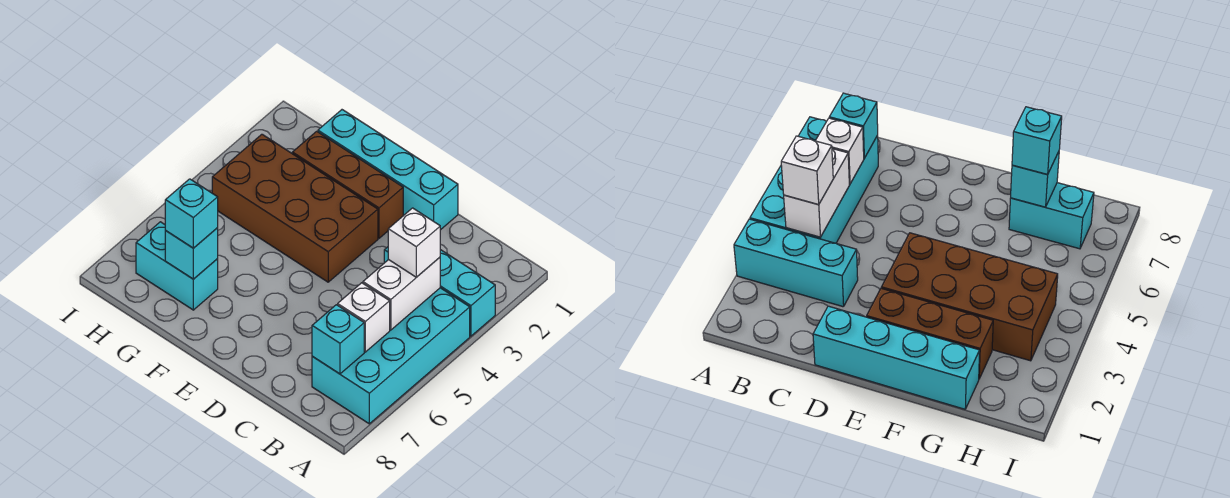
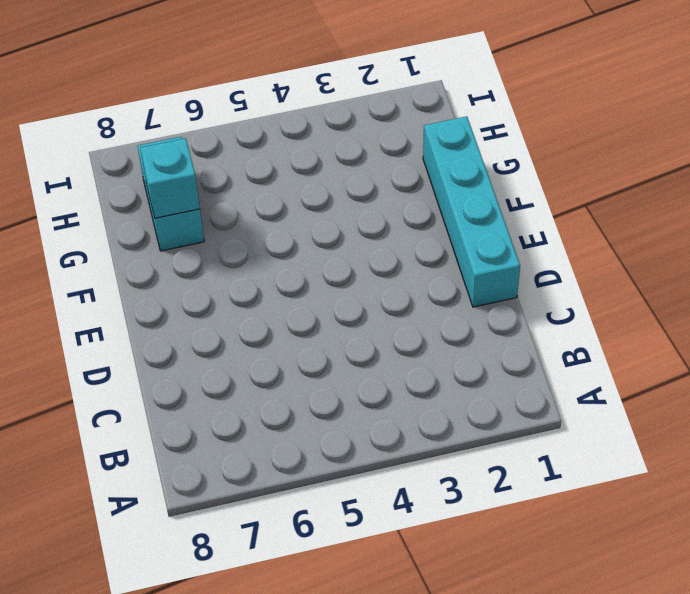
none -> cyan 1x3 brick [384,247,495,336]
none -> cyan 2x4 brick [312,288,470,424]
none -> brown 1x3 brick [292,131,403,238]

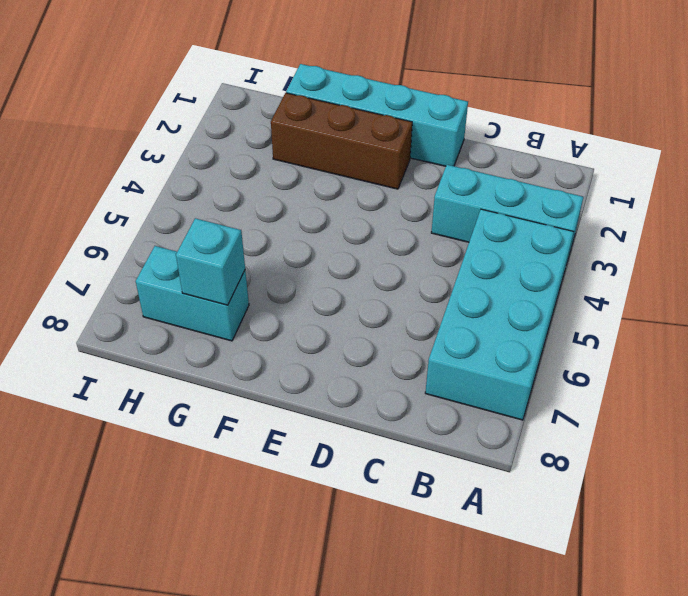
none -> brown 2x4 brick [212,134,378,282]
none -> white 1x2 brick [363,257,440,330]
none -> white 1x1 brick [338,283,390,352]

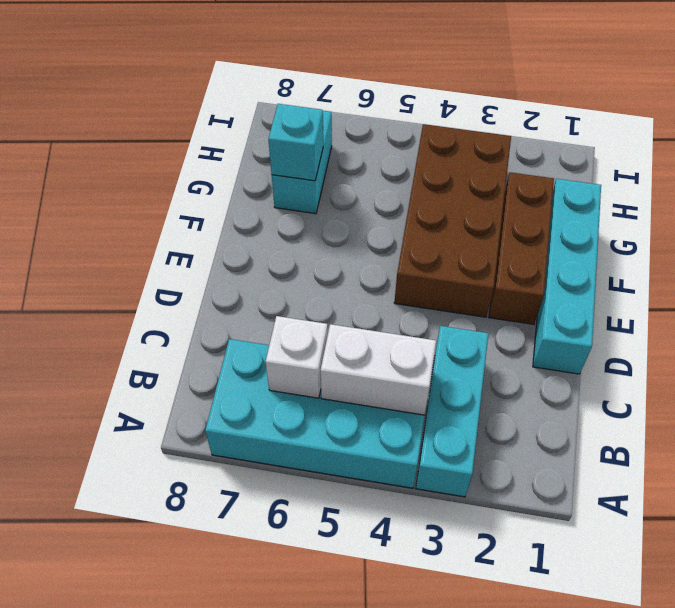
none -> cyan 1x1 brick [312,305,364,374]
none -> white 1x1 brick [388,208,440,277]
none -> cyan 1x1 brick [165,179,218,248]

